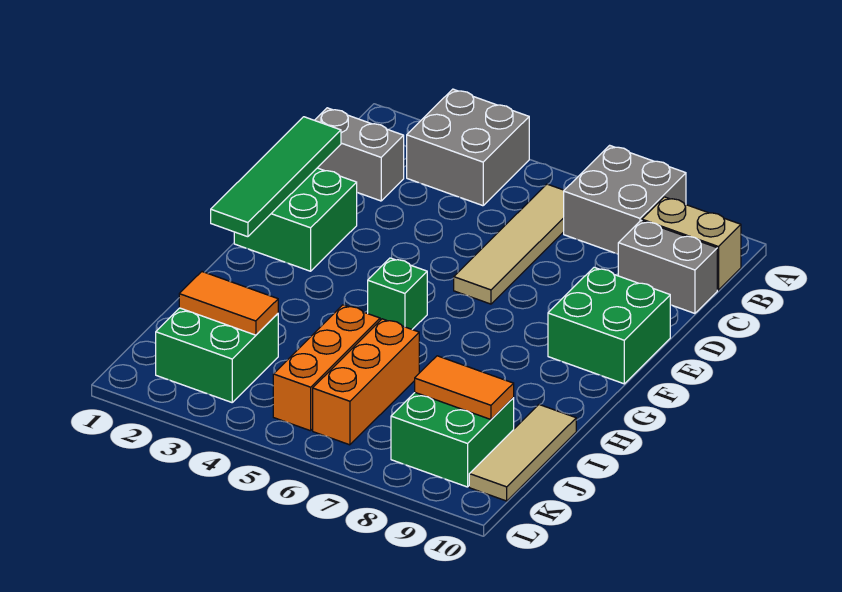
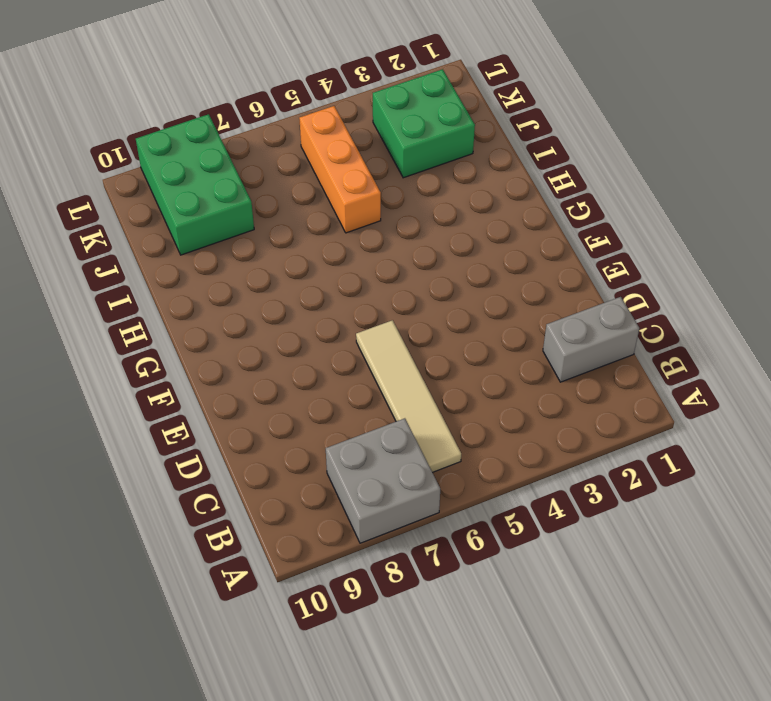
green 2x3 brick [136,114,254,255] -> green 2x2 brick [391,393,514,487]
none -> grey 2x2 brick [407,89,529,206]
none -> tan 1x2 brick [642,197,741,290]
none -> grey 1x2 brick [618,221,717,313]

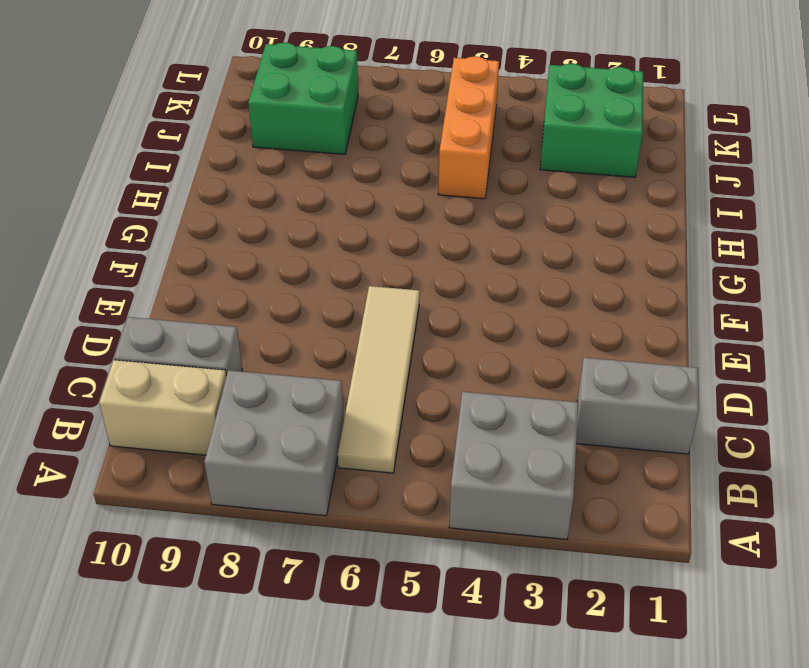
none -> green 2x2 brick [234,168,357,271]
none -> green 2x2 brick [548,267,670,384]
none -> green 1x1 brick [368,258,427,329]

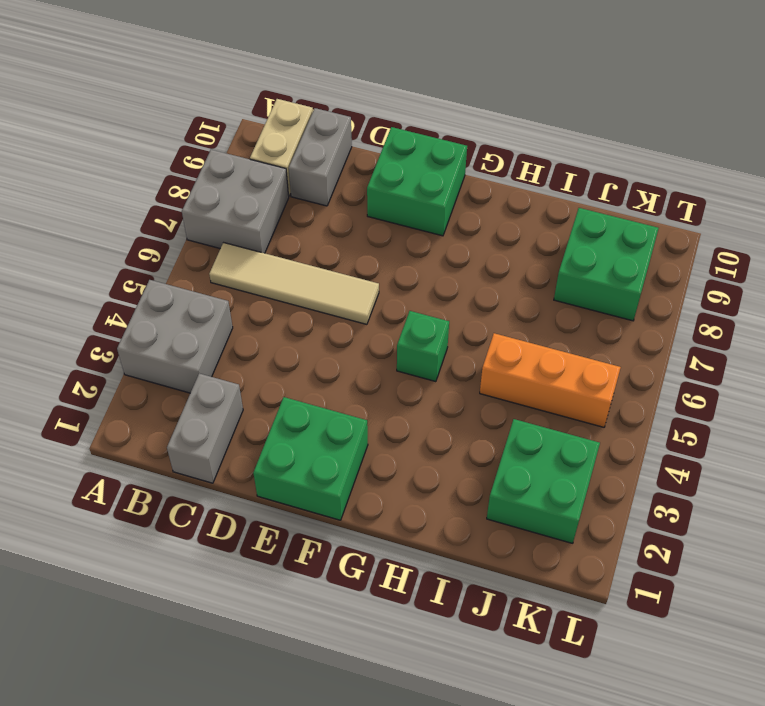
none -> orange 1x3 brick [313,319,419,445]
none -> tan 1x3 tile [469,405,576,501]
none -> green 1x4 tile [211,117,341,237]

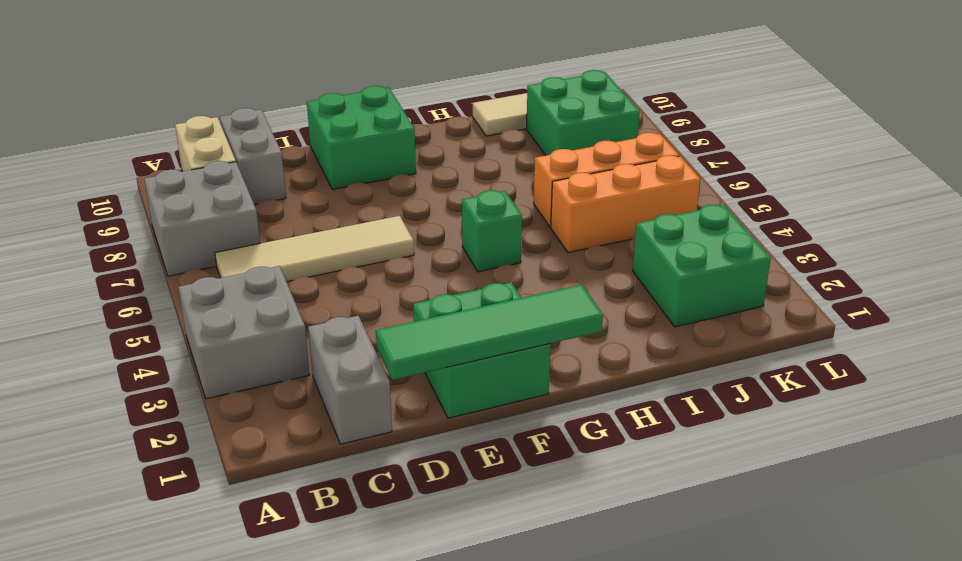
none -> orange 1x2 tile [179,272,278,335]
none -> orange 1x2 tile [415,356,514,419]

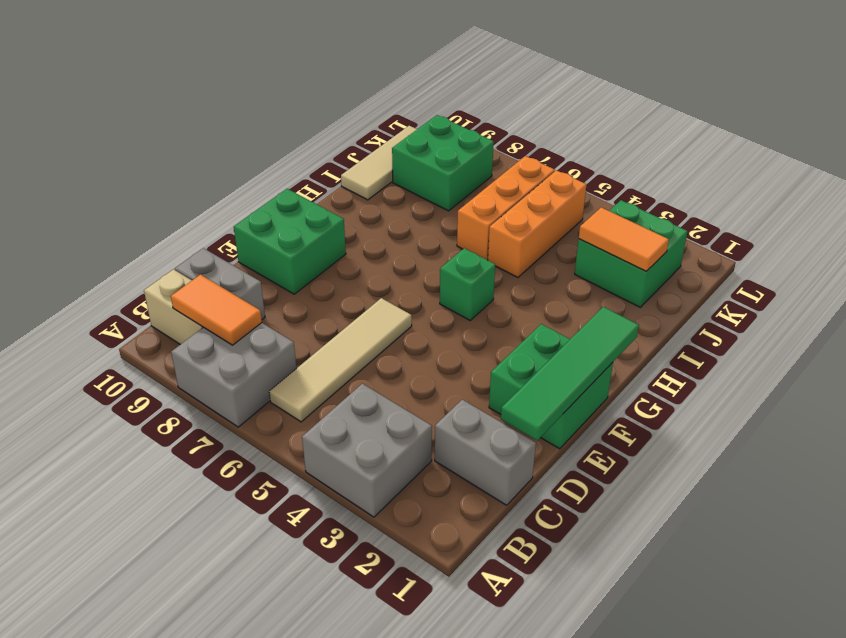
orange 1x2 tile [171,274,262,345] -> orange 1x2 tile moved to [415,356,514,419]

